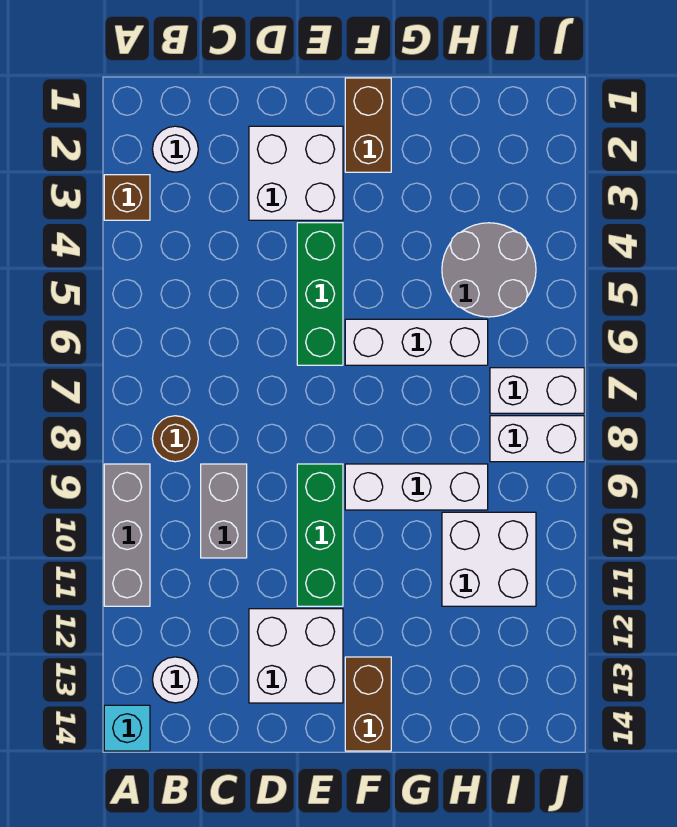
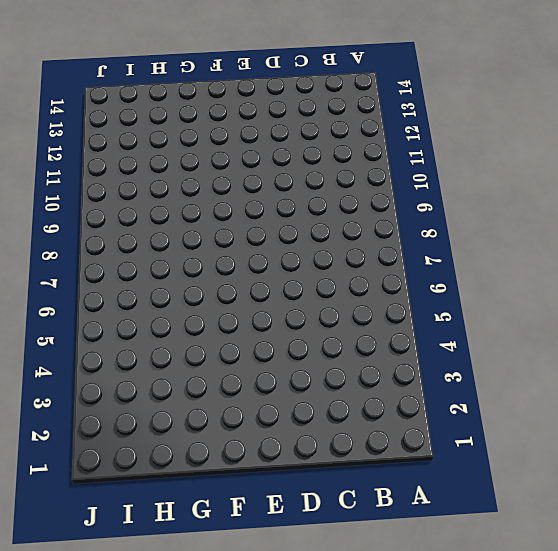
none -> brown 1x1 brick [104,175,150,220]
none -> grey 1x3 brick [104,464,150,606]
none -> cyan 1x1 brick [104,705,150,751]

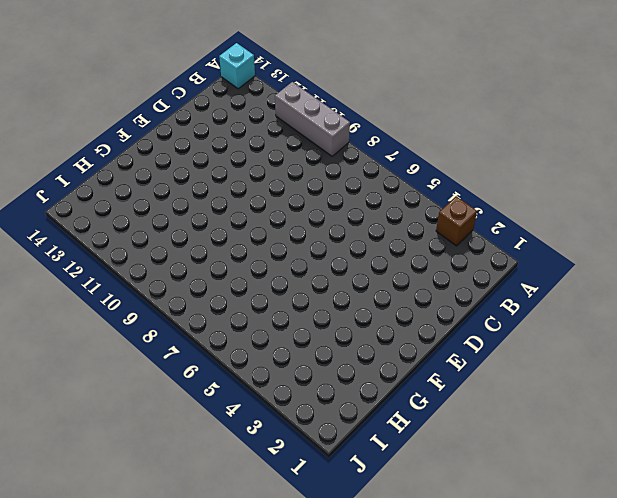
none -> white 1x1 round brick [152,126,198,172]
none -> brown 1x1 round brick [152,416,198,462]
none -> white 1x1 round brick [153,657,198,703]

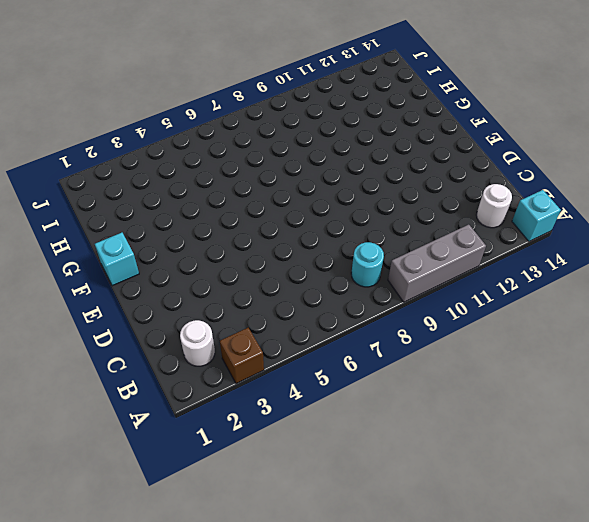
cyan 1x1 round brick [351,242,384,287] -> brown 1x1 round brick [152,416,198,462]
cyan 1x1 brick [95,233,139,286] -> brown 1x2 brick [345,78,391,172]
none -> grey 1x2 brick [201,464,247,558]
none -> white 2x2 brick [249,126,343,220]
none -> white 2x2 brick [249,609,343,703]

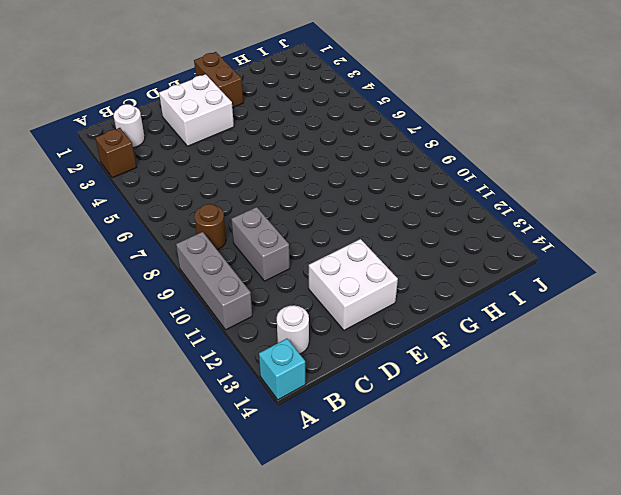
none -> green 1x3 brick [297,223,343,365]
none -> green 1x3 brick [297,464,343,606]
none -> white 1x3 brick [345,319,488,365]

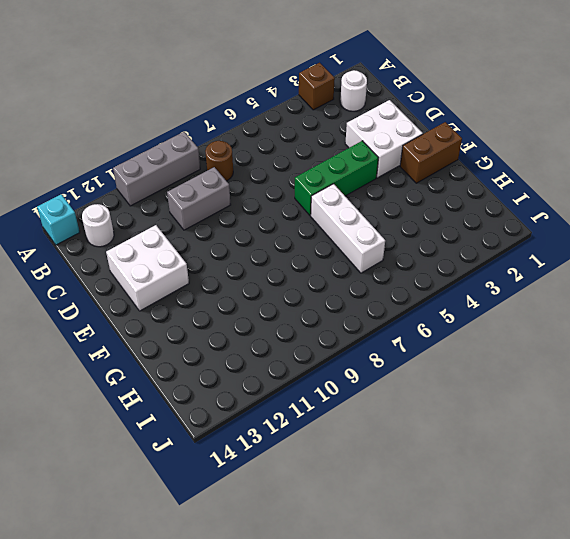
none -> green 1x3 brick [297,464,343,606]
none -> white 1x3 brick [345,464,488,510]
none -> brown 1x2 brick [345,657,391,751]

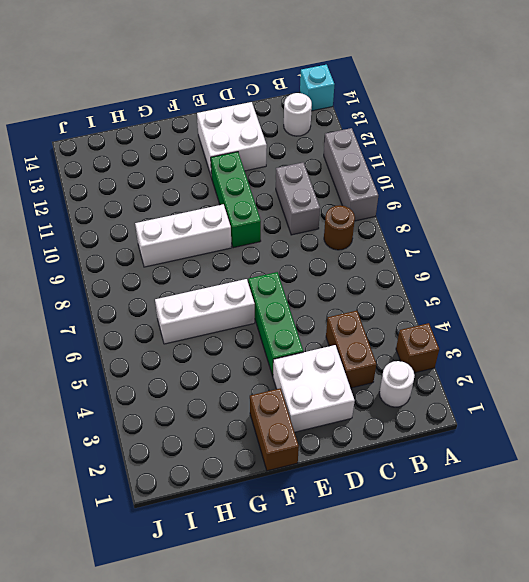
brown 1x2 brick [326,310,376,388] -> brown 1x2 brick moved to [345,657,391,751]
none -> grey 2x2 round brick [442,223,536,317]
none -> white 2x2 brick [442,512,536,606]
none -> white 1x2 brick [490,368,584,413]

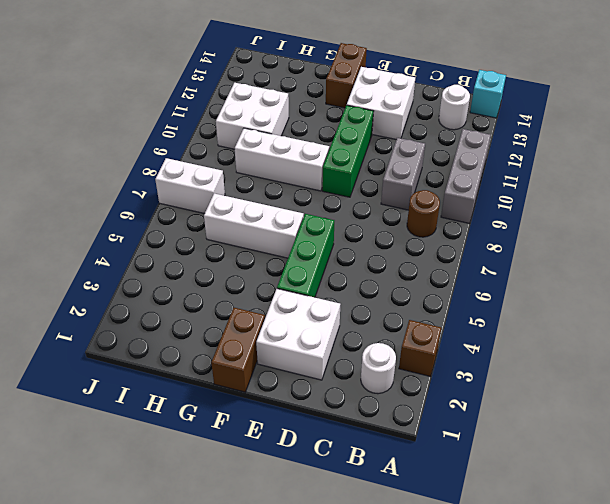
none -> grey 2x2 round brick [442,223,536,317]
none -> white 1x2 brick [490,416,584,462]

